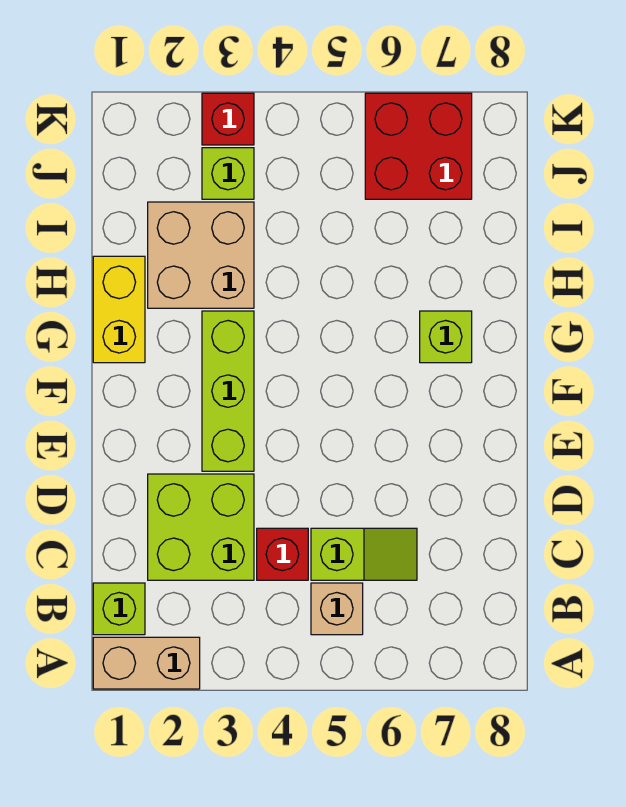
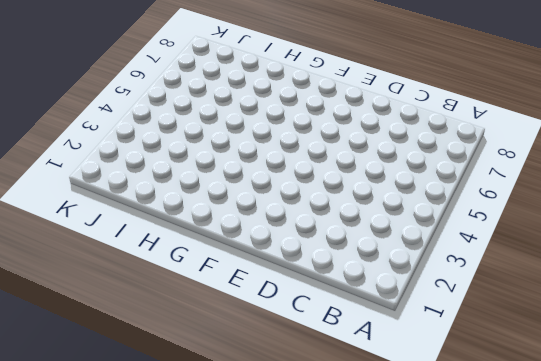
none -> tan 1x2 brick [93,637,200,689]
none -> lime 1x1 brick [93,583,145,635]
none -> tan 1x1 brick [311,583,363,635]

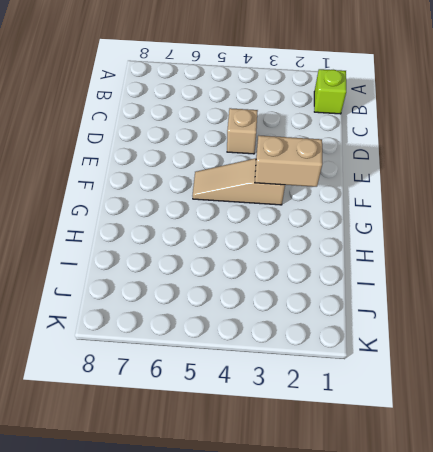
tan 1x1 brick [227,108,258,154] -> tan 1x1 brick moved to [311,583,363,635]
tan 1x2 brick [255,136,322,187] -> tan 1x2 brick moved to [93,637,200,689]
tan 1x3 slope [193,158,285,205] -> lime 1x3 brick [202,311,254,471]
none -> lime 2x2 brick [148,474,254,580]
none -> red 1x1 brick [257,528,308,580]
none -> lime 1x2 slope [311,528,417,580]

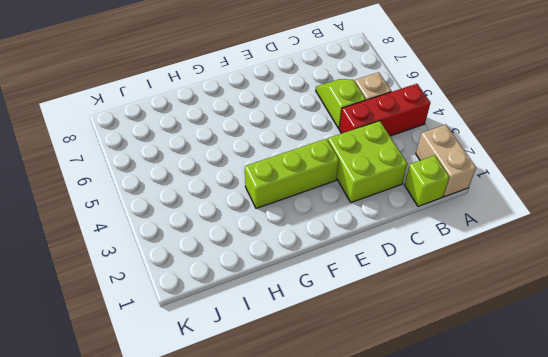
red 1x3 brick [339,84,430,136] -> red 1x1 brick [257,528,308,580]
none -> yellow 1x2 brick [93,256,145,363]
none -> lime 1x1 brick [420,311,472,363]
none -> tan 2x2 brick [148,202,254,308]

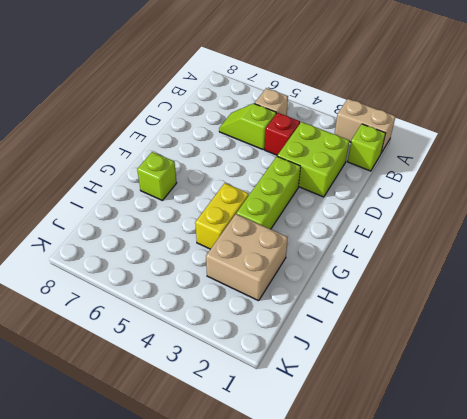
yellow 1x2 brick [195,183,249,249] -> yellow 1x2 brick moved to [93,256,145,363]
none -> lime 1x1 brick [202,148,254,199]
none -> red 2x2 brick [365,93,472,199]
none -> red 1x1 brick [202,93,254,145]

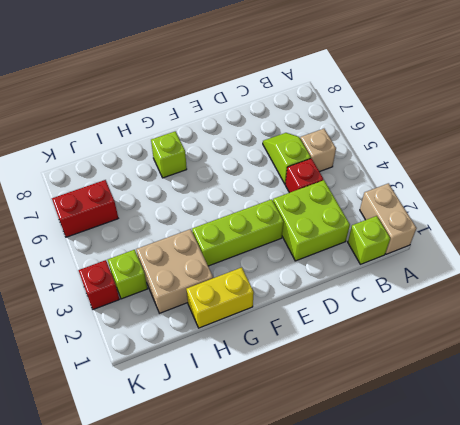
red 1x2 brick [52,180,118,237] -> red 2x2 brick [365,93,472,199]

